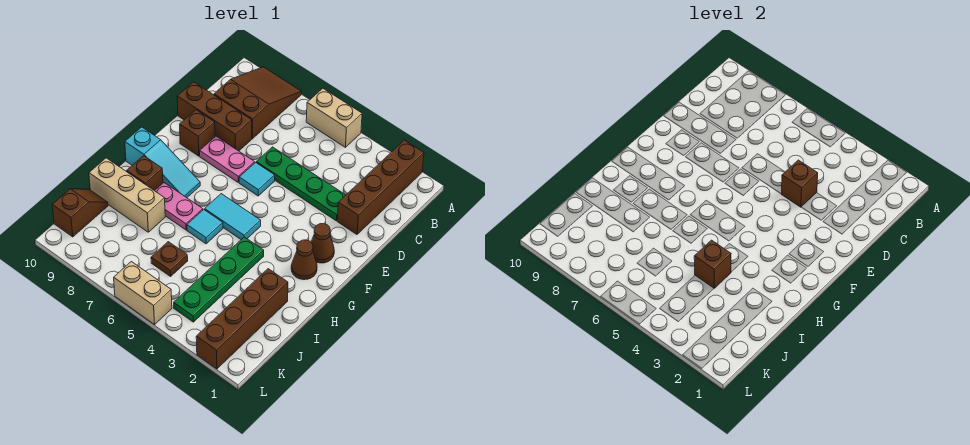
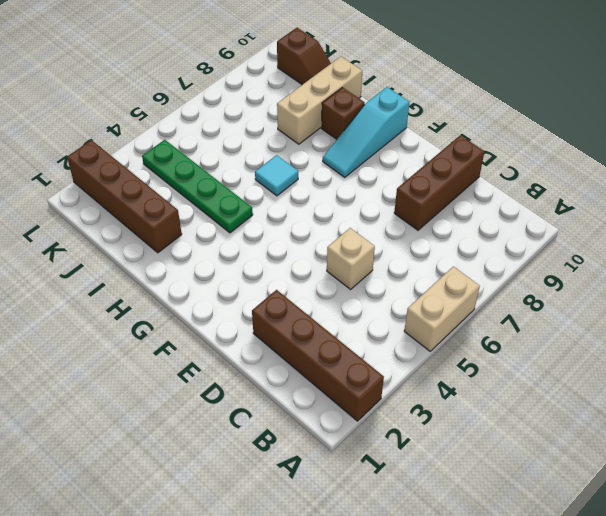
tan 1x1 brick [327,228,375,289] -> green 1x4 plate [256,147,345,221]
none -> brown 2x3 slope [214,67,301,139]
none -> cyan 1x1 tile [239,162,275,196]
none -> pink 1x2 plate [200,136,255,182]

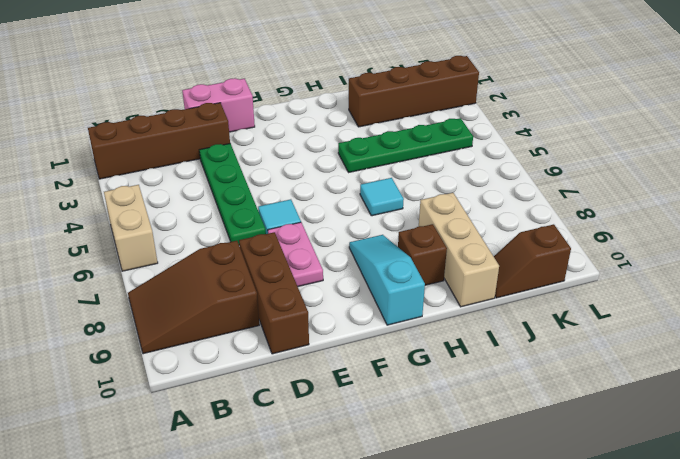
pink 1x2 brick [182,78,255,132] -> none
none -> brown 1x1 brick [180,110,215,156]
none -> brown 1x1 cone [311,224,334,263]
none -> brown 1x1 cone [291,240,317,280]

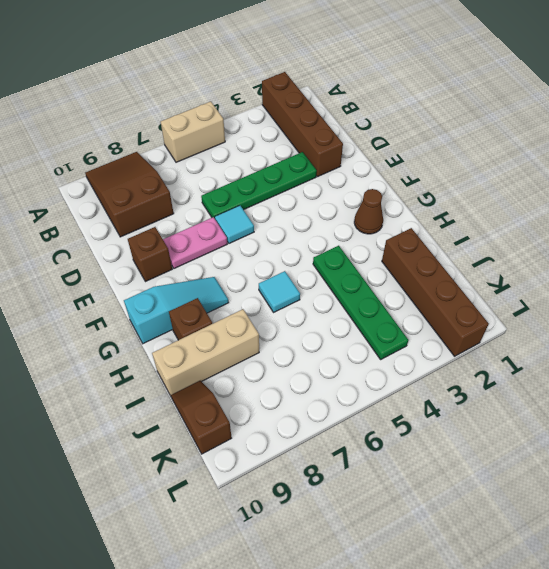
none -> brown 1x3 brick [177,82,252,151]
none -> brown 1x1 cone [311,224,334,263]
none -> cyan 1x2 tile [205,194,261,239]

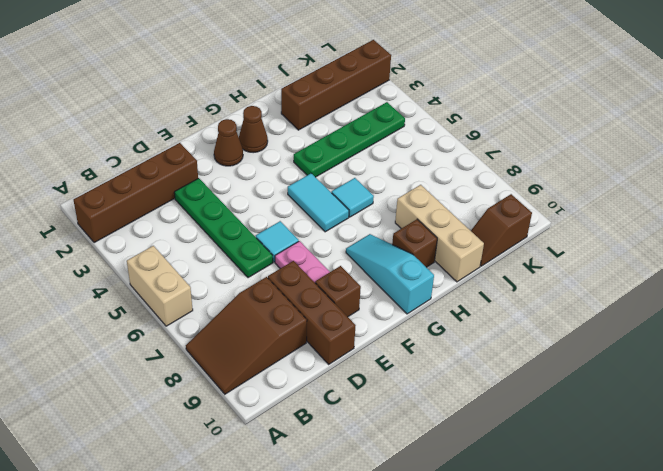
none -> pink 1x2 plate [155,183,203,230]
none -> brown 1x1 plate [151,242,188,276]
none -> tan 1x2 brick [114,262,172,324]

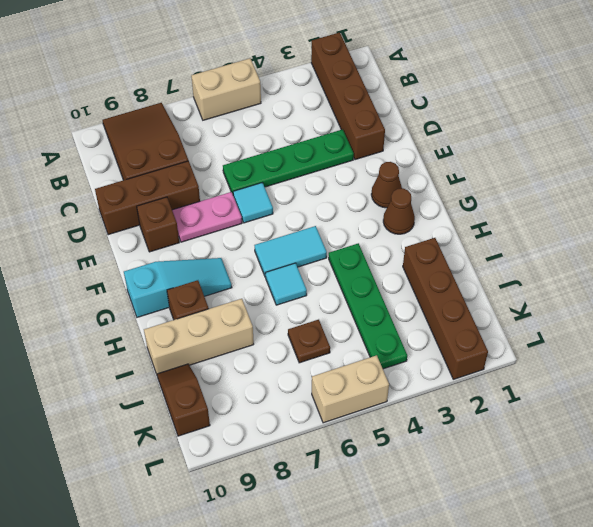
none -> pink 1x2 plate [155,183,203,230]
none -> brown 1x1 brick [782,160,818,207]
none -> brown 1x1 brick [694,240,731,288]

